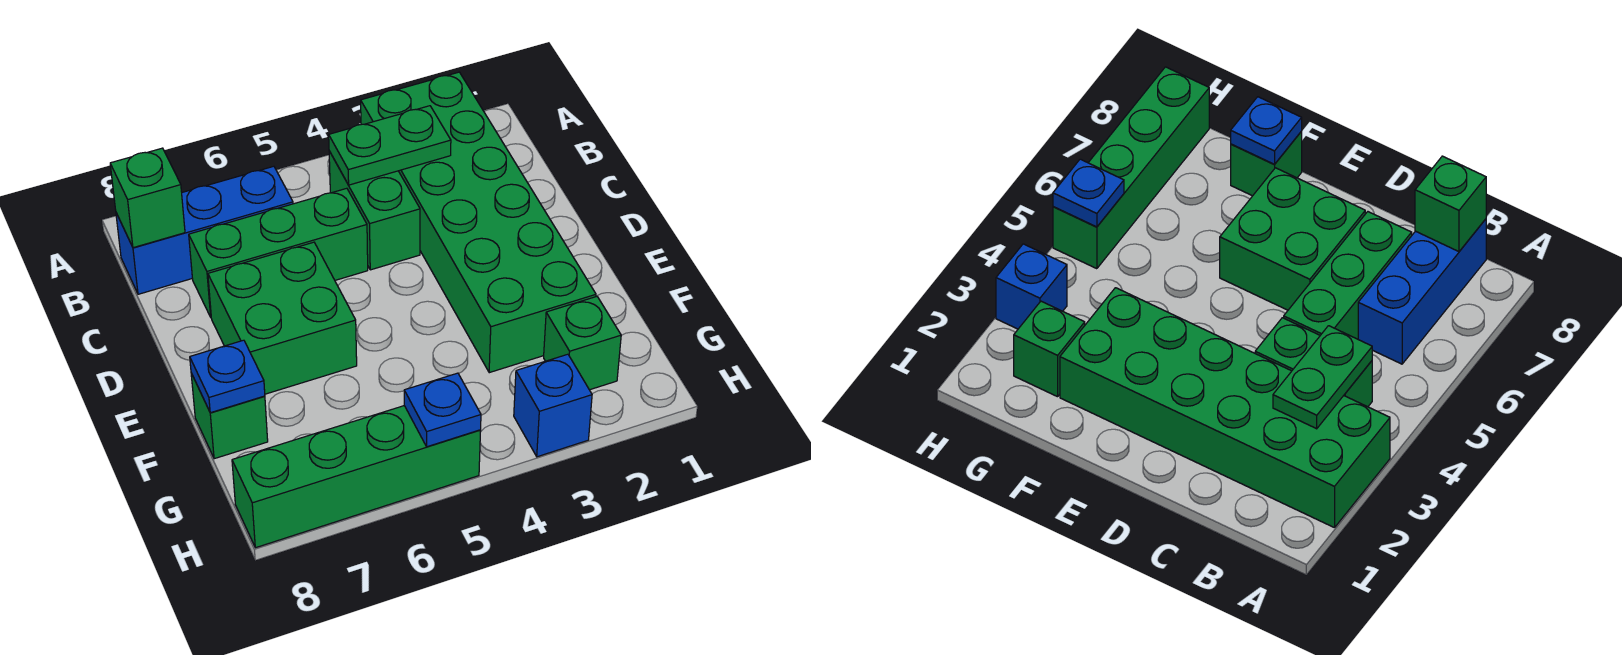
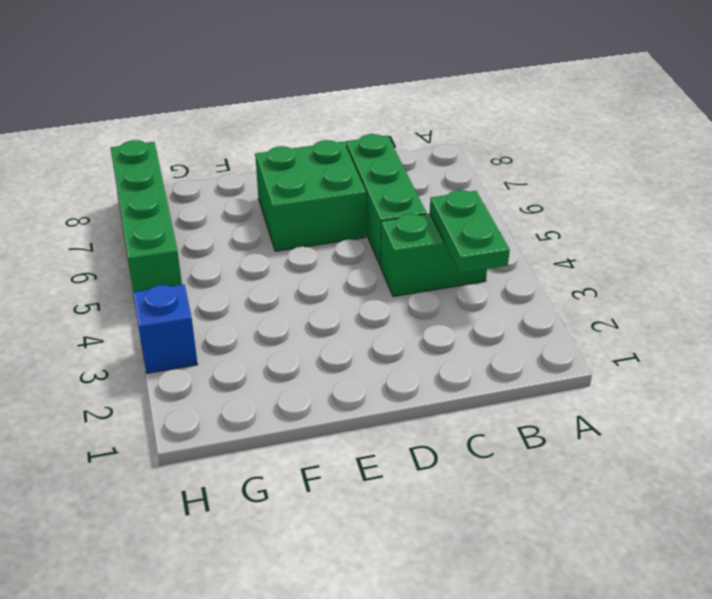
none -> green 2x6 brick [361,72,596,373]
none -> blue 1x3 brick [116,166,293,294]
none -> green 1x1 brick [191,374,268,459]

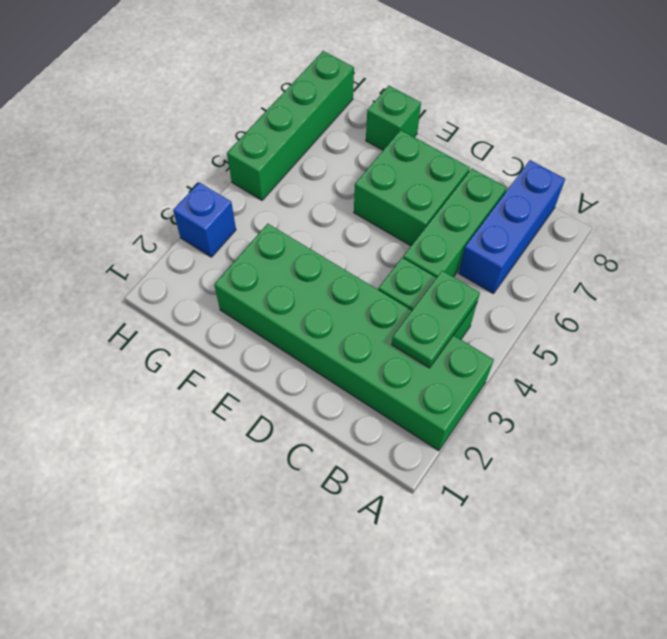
none -> green 1x1 brick [544,297,621,390]
none -> green 1x1 brick [110,148,185,248]
none -> blue 1x1 plate [190,340,265,413]

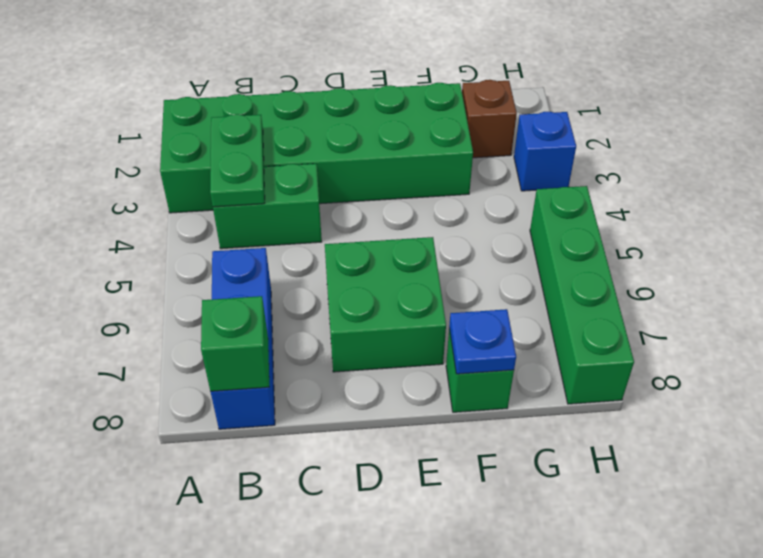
brown 1x1 brick [462,80,517,158] -> green 1x1 brick [544,297,621,390]
none -> green 1x3 brick [189,188,368,317]
none -> blue 1x1 plate [404,373,481,447]

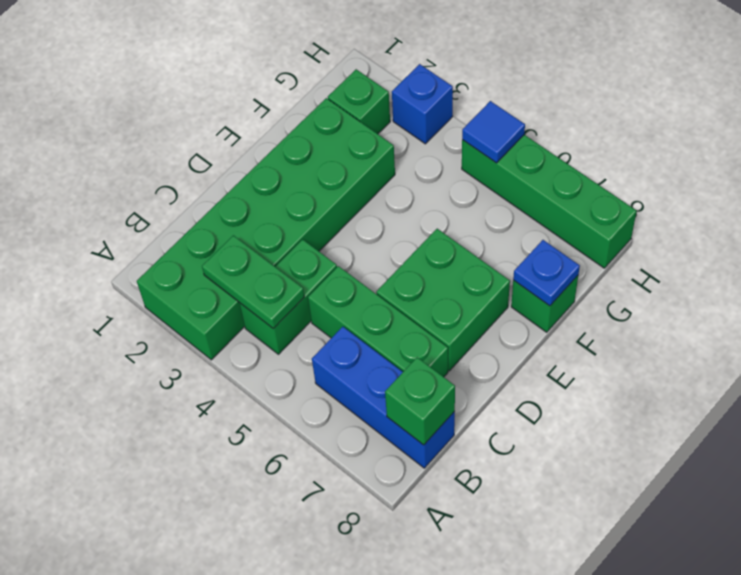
blue 1x1 tile [462,101,525,163] -> blue 1x1 plate [404,373,481,447]

